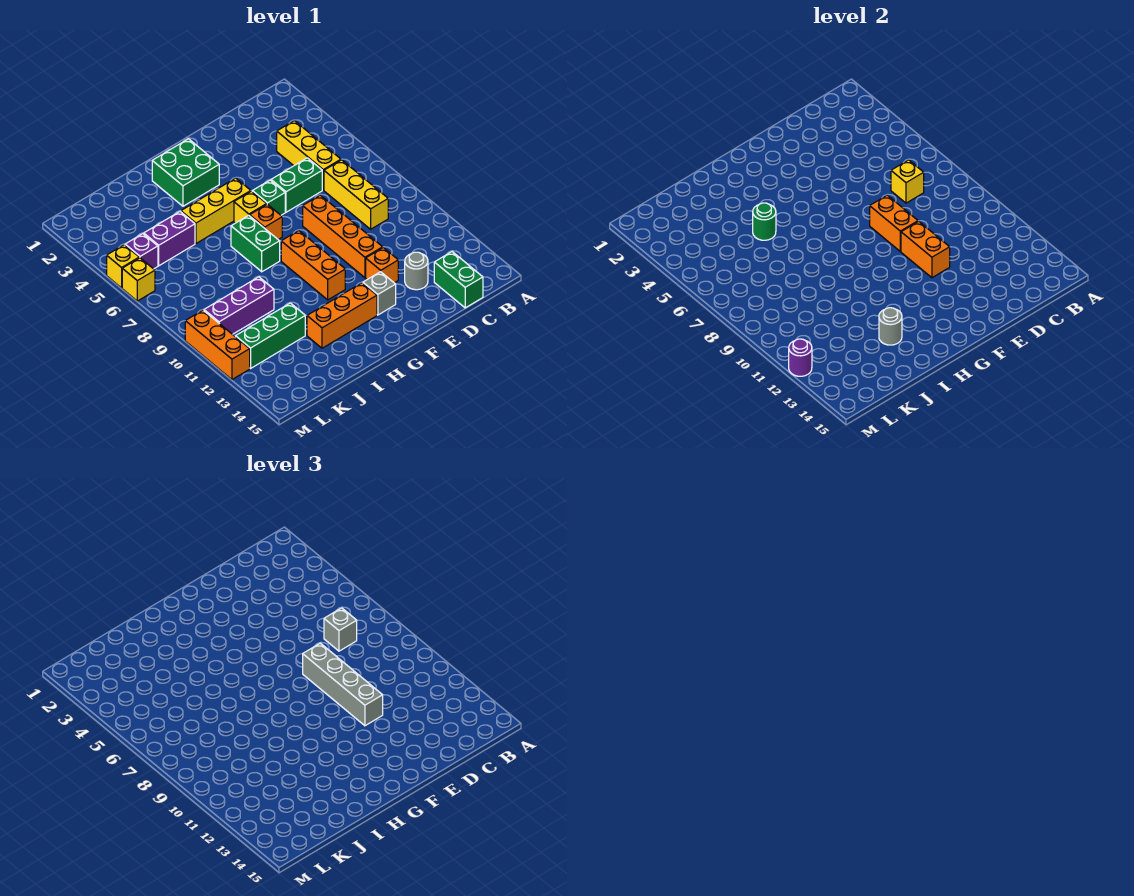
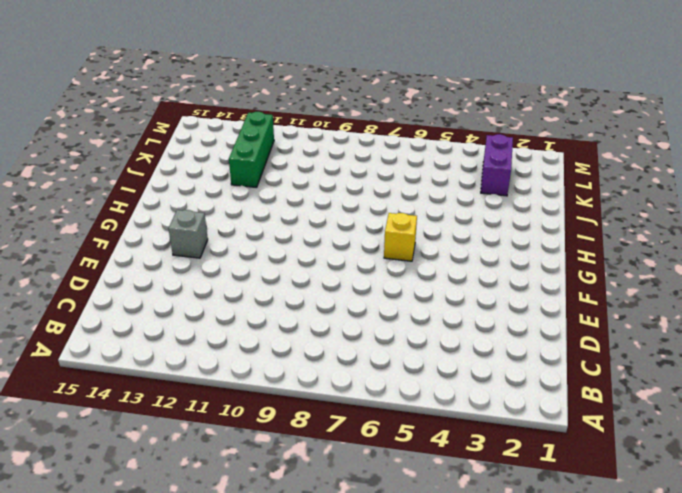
purple 1x2 brick [481,134,513,196] -> purple 1x2 brick moved to [144,212,195,266]
none -> yellow 1x3 brick [277,121,341,190]
none -> yellow 1x3 brick [324,160,388,229]
none -> green 1x2 brick [434,252,483,308]
none -> green 1x2 brick [271,158,322,212]

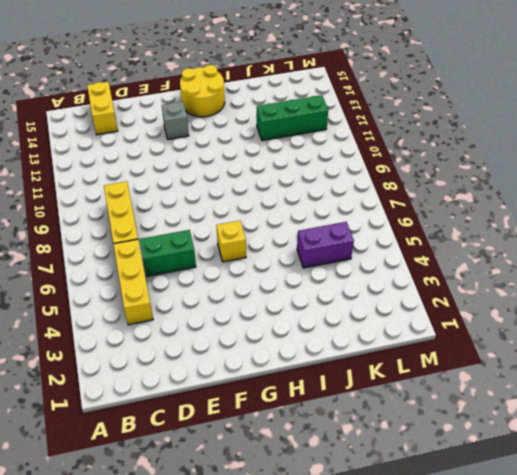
yellow 1x2 brick [87,82,118,135] -> green 1x2 brick [434,252,483,308]
yellow 2x2 round brick [180,65,225,117] -> none
none -> grey 1x1 round brick [405,252,428,290]
none -> orange 1x4 brick [303,195,383,278]
none -> orange 1x1 brick [366,248,398,283]
none -> green 1x1 brick [252,180,285,215]

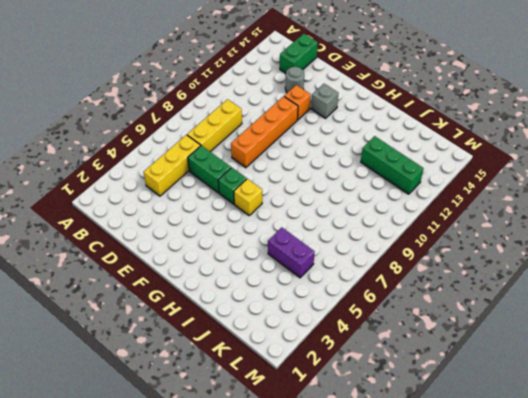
none -> green 2x2 brick [152,139,219,206]
none -> yellow 1x3 brick [181,178,251,243]
none -> orange 1x1 brick [250,204,282,240]
none -> orange 1x3 brick [281,231,345,300]

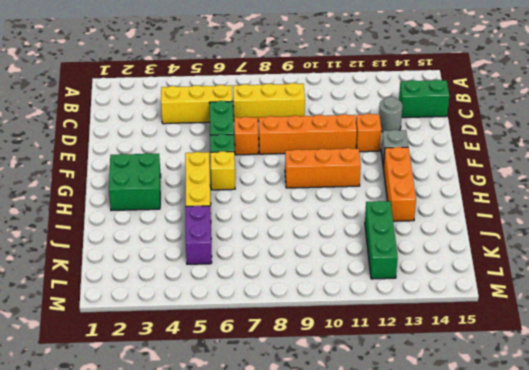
orange 1x1 brick [234,117,258,155] -> orange 1x1 brick moved to [250,204,282,240]
none -> green 1x2 brick [231,215,280,272]
none -> purple 1x3 brick [204,277,274,334]
none -> purple 1x1 brick [125,234,158,269]
none -> yellow 1x1 brick [107,245,139,288]

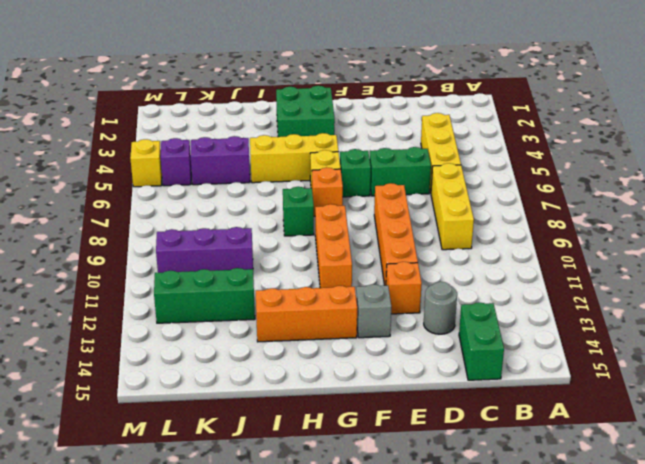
green 1x1 brick [283,187,314,236] -> green 1x2 brick [231,215,280,272]
none -> yellow 1x1 brick [122,258,155,301]
none -> orange 1x3 brick [185,310,250,379]
none -> yellow 1x1 brick [891,160,924,203]
none -> orange 1x2 brick [870,195,918,251]

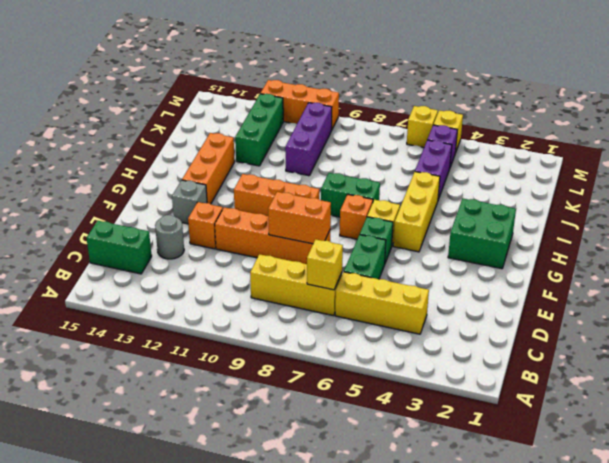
none -> orange 1x2 brick [901,221,950,278]
none -> green 1x1 round brick [753,203,776,240]
none -> grey 1x1 round brick [879,308,902,345]
none -> purple 1x1 round brick [789,339,812,376]

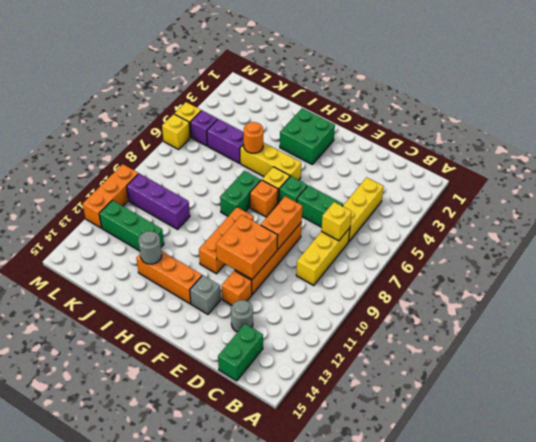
orange 2x2 brick [216,215,278,279] -> orange 1x2 brick [901,221,950,278]
orange 1x1 round brick [244,122,263,153] -> green 1x1 round brick [753,203,776,240]
none -> purple 1x1 round brick [789,339,812,376]
none -> grey 1x1 brick [324,608,357,651]
none -> grey 1x4 brick [303,643,383,726]

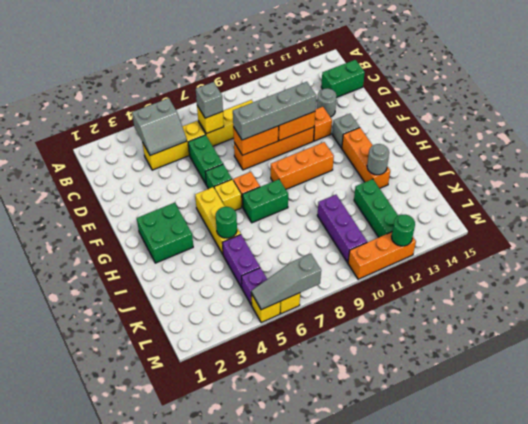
grey 2x2 slope [132,98,187,155] -> none
grey 1x3 slope [251,254,321,310] -> none
green 1x1 round brick [392,215,415,246] -> purple 1x1 round brick [789,339,812,376]

